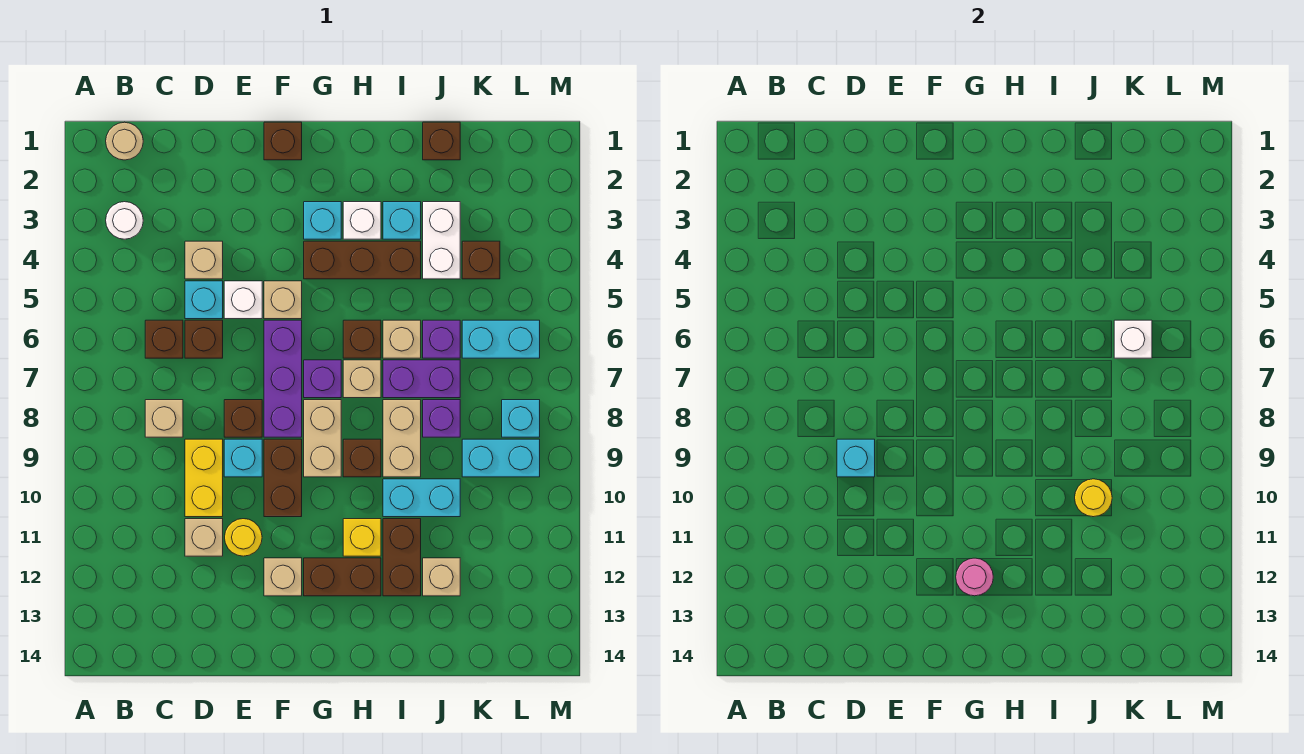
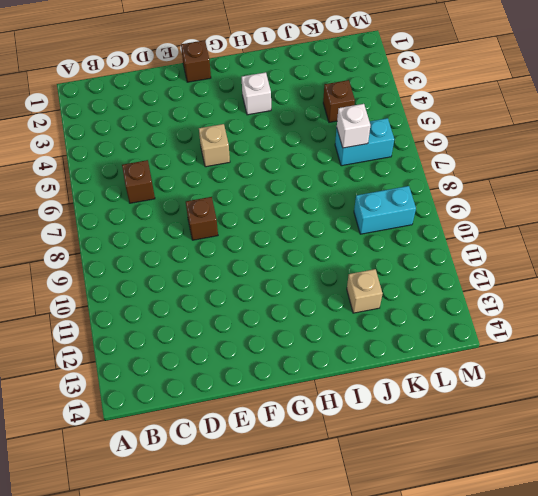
none -> tan 1x1 round brick [106,122,143,160]
none -> white 1x1 round brick [106,202,143,239]
none -> tan 1x1 brick [145,400,183,437]
none -> tan 1x1 brick [185,241,223,279]

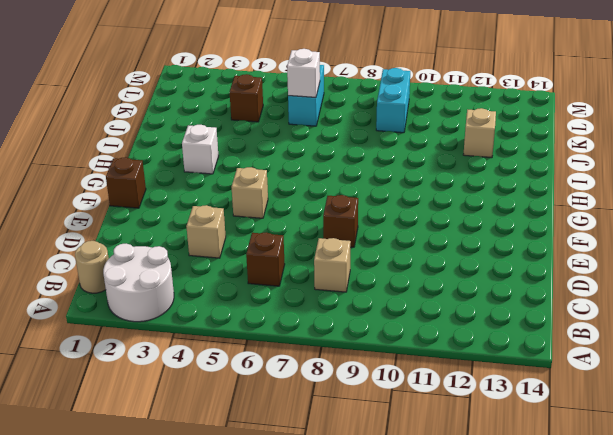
white 2x2 round brick [103,244,174,322] -> white 1x1 round brick [106,202,143,239]
none -> cyan 1x1 brick [185,281,223,319]
none -> brown 1x1 brick [185,320,223,358]
none -> yellow 1x2 brick [185,439,223,517]
none -> tan 1x1 brick [185,519,223,556]

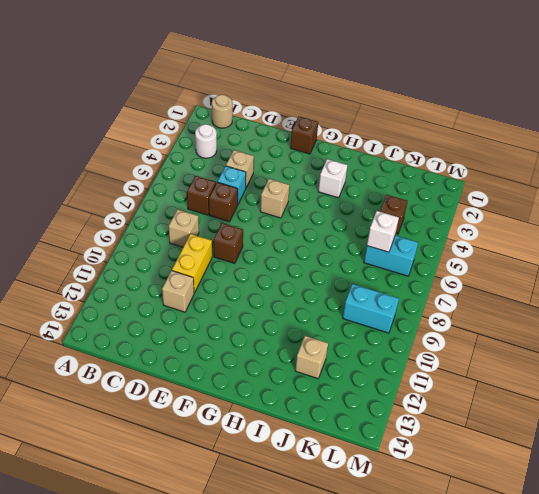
none -> white 1x1 brick [224,281,262,319]
none -> cyan 1x1 brick [224,439,262,477]
none -> yellow 1x1 round brick [225,519,262,556]
none -> purple 1x3 brick [264,320,302,437]

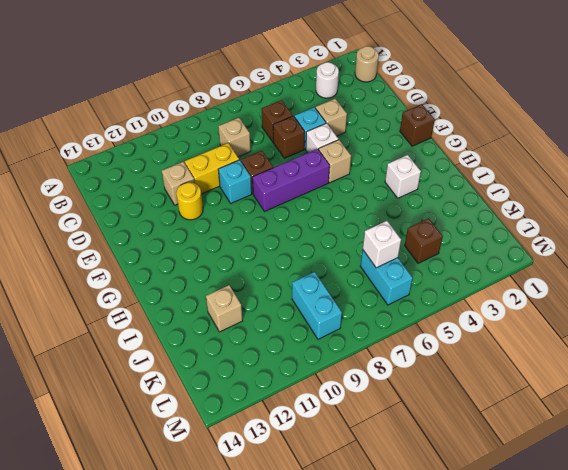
none -> brown 1x2 brick [264,439,302,517]
none -> tan 1x1 brick [264,558,302,596]
none -> cyan 1x1 brick [304,202,341,239]
none -> brown 1x3 brick [304,241,421,279]

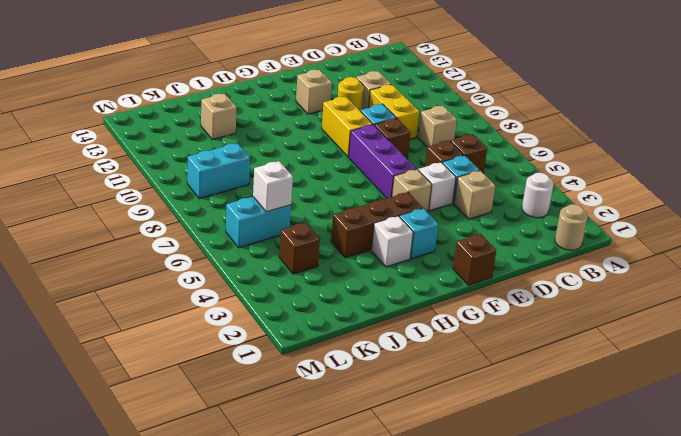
yellow 1x2 brick [322,97,373,157] -> brown 1x2 brick [264,439,302,517]
none -> purple 1x1 brick [304,360,341,398]
none -> tan 1x2 brick [304,400,341,477]
none -> brown 1x2 brick [304,558,381,596]
none -> brown 1x1 brick [343,320,381,358]

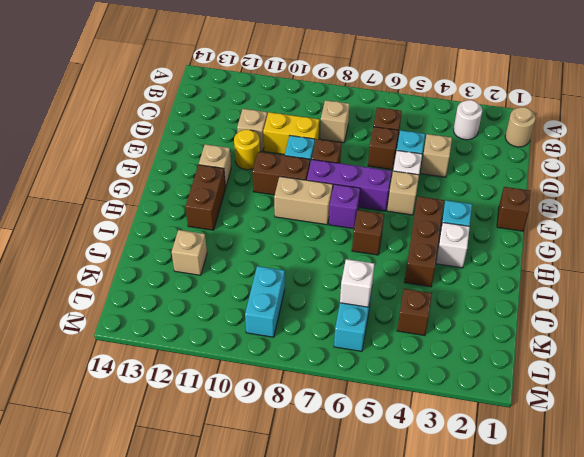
none -> tan 1x1 brick [343,360,381,398]
none -> brown 1x1 brick [343,439,381,477]
none -> yellow 1x1 brick [343,519,381,556]
none -> cyan 1x1 brick [383,202,421,239]

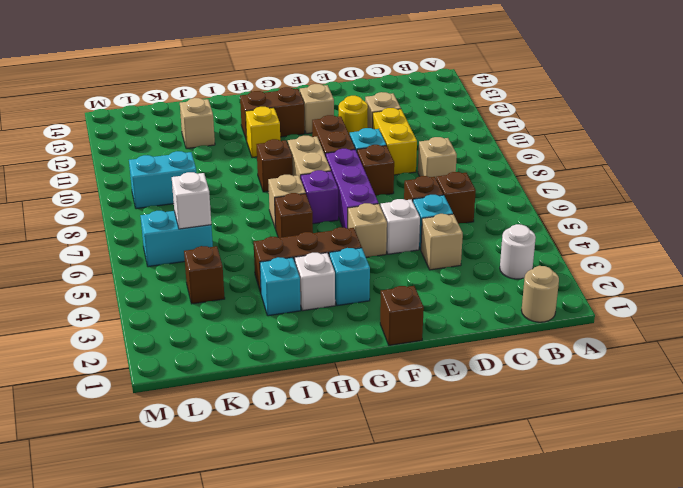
none -> tan 1x1 brick [383,320,421,358]
none -> purple 1x2 brick [383,360,460,398]
none -> tan 1x2 brick [383,400,421,477]
none -> cyan 1x2 brick [383,479,460,517]

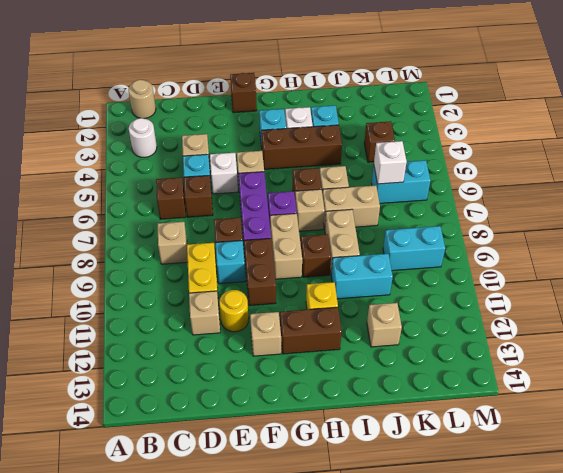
tan 1x2 brick [323,185,380,228] -> purple 1x2 brick [383,360,460,398]
none -> brown 1x2 brick [383,519,421,596]
none -> brown 1x1 brick [423,122,460,160]
none -> white 1x2 brick [423,202,460,279]
none -> purple 1x1 brick [423,320,460,358]

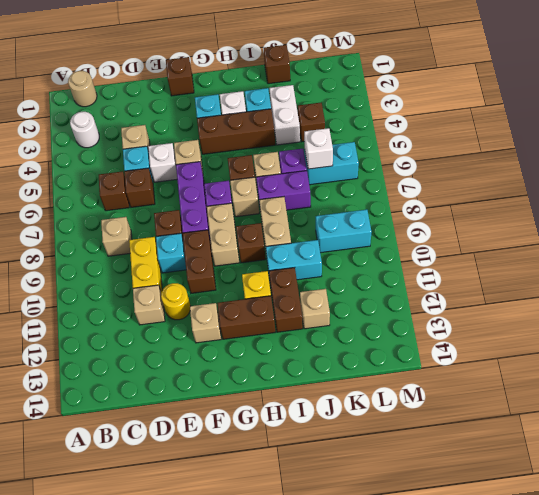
none -> purple 1x1 brick [423,400,460,437]
none -> cyan 1x1 brick [502,400,540,437]
none -> cyan 1x1 brick [837,439,875,477]
none -> pink 1x1 round brick [956,558,993,596]

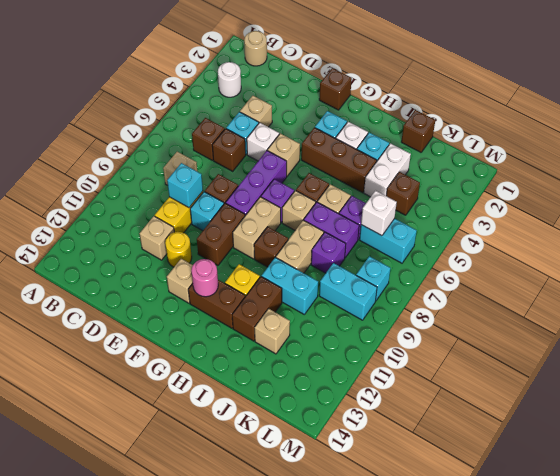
none -> yellow 1x1 round brick [1075,479,1112,517]

